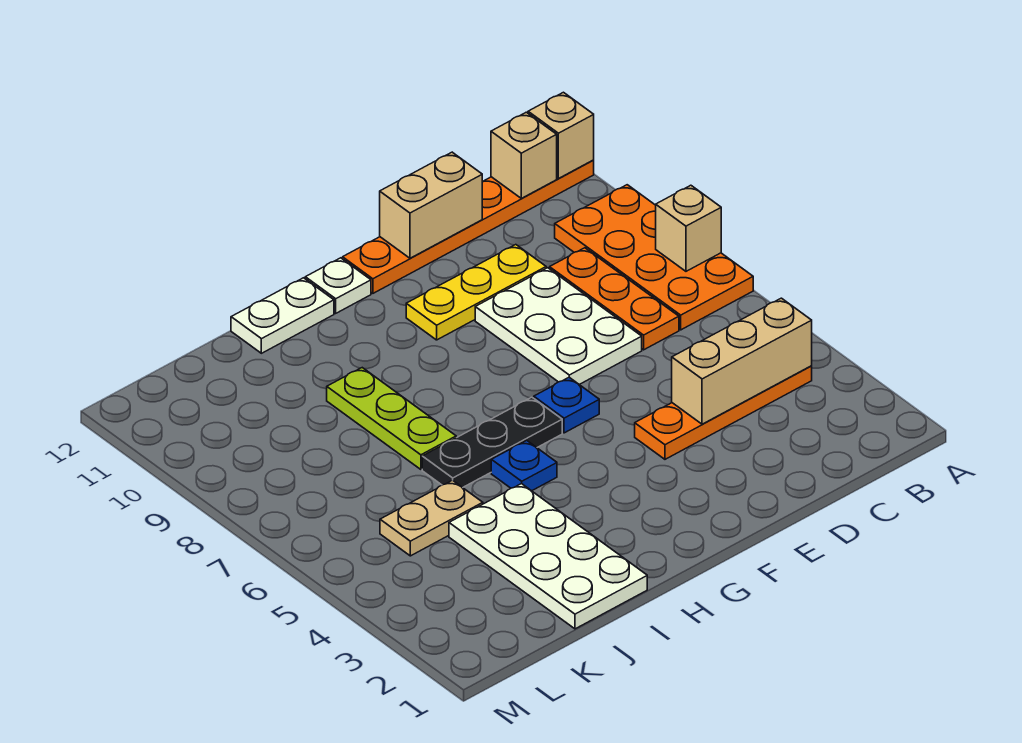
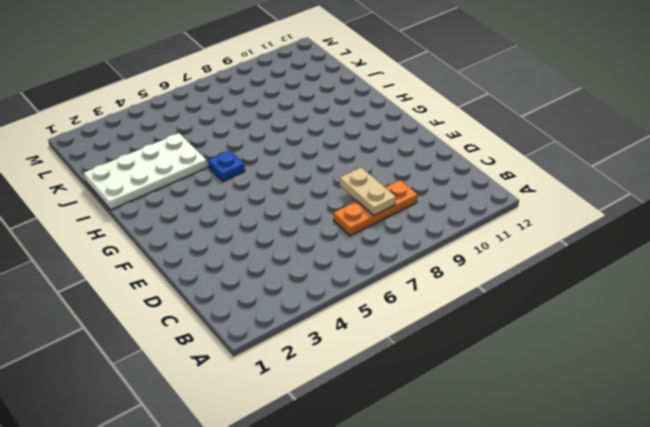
tan 1x2 plate [340,167,396,216] -> tan 1x2 plate moved to [380,480,483,556]
none -> orange 2x4 plate [555,185,753,330]
none -> orange 1x6 plate [343,160,594,293]
none -> orange 1x4 plate [635,366,812,459]

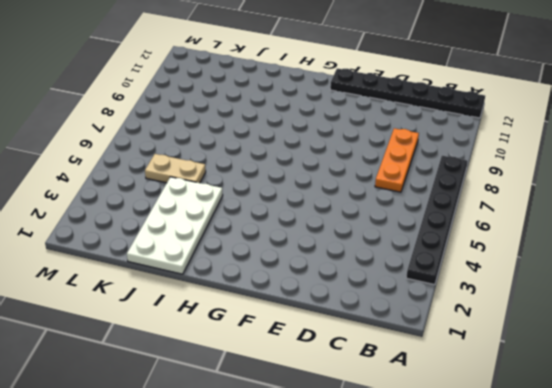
black 1x6 plate [406,156,468,285] -> orange 2x4 plate [555,185,753,330]
black 1x6 plate [330,68,485,118] -> orange 1x6 plate [343,160,594,293]
none -> orange 1x4 plate [635,366,812,459]
none -> white 2x3 plate [475,268,642,385]
none -> yellow 1x3 plate [406,245,546,340]

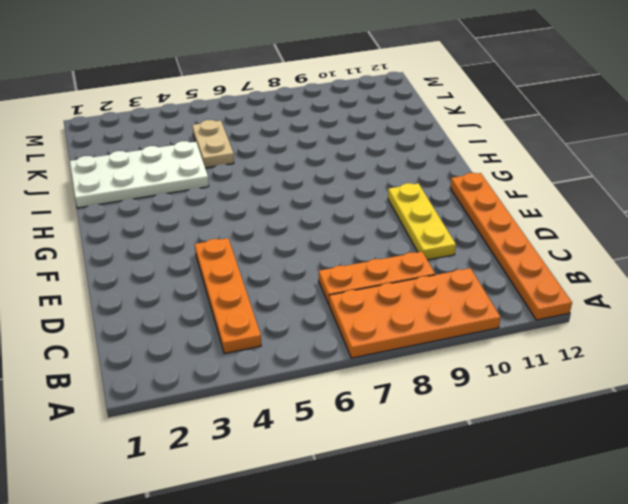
none -> white 2x3 plate [475,268,642,385]
none -> blue 1x1 plate [534,377,599,433]
none -> black 1x3 plate [422,397,562,488]

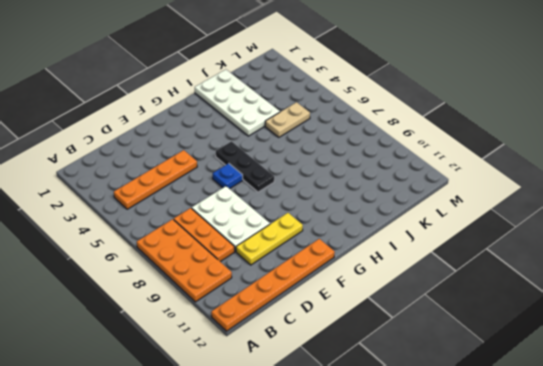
black 1x3 plate [216,141,274,192] -> black 1x3 plate turned to [422,397,562,488]
none -> white 1x1 plate [305,258,371,313]
none -> blue 1x1 plate [491,440,557,491]
none -> white 1x2 plate [231,278,334,353]

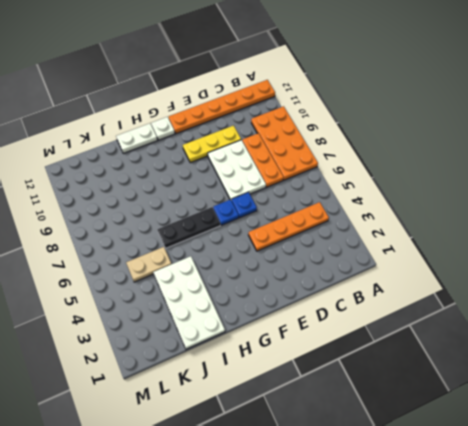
blue 1x1 plate [232,192,257,218] -> blue 1x1 plate moved to [491,440,557,491]
none -> lime 1x3 plate [327,368,456,469]
none -> tan 1x1 brick [656,185,721,271]
none -> tan 1x1 brick [528,92,594,179]

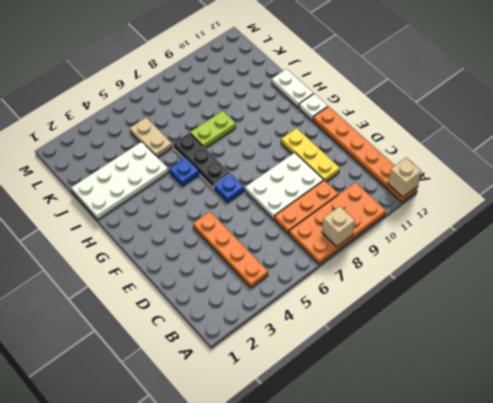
lime 1x2 plate [190,111,236,148] -> lime 1x3 plate [327,368,456,469]
none -> tan 1x3 brick [672,298,812,424]
none -> tan 1x1 brick [491,112,557,198]
none -> tan 1x2 brick [380,152,482,258]

